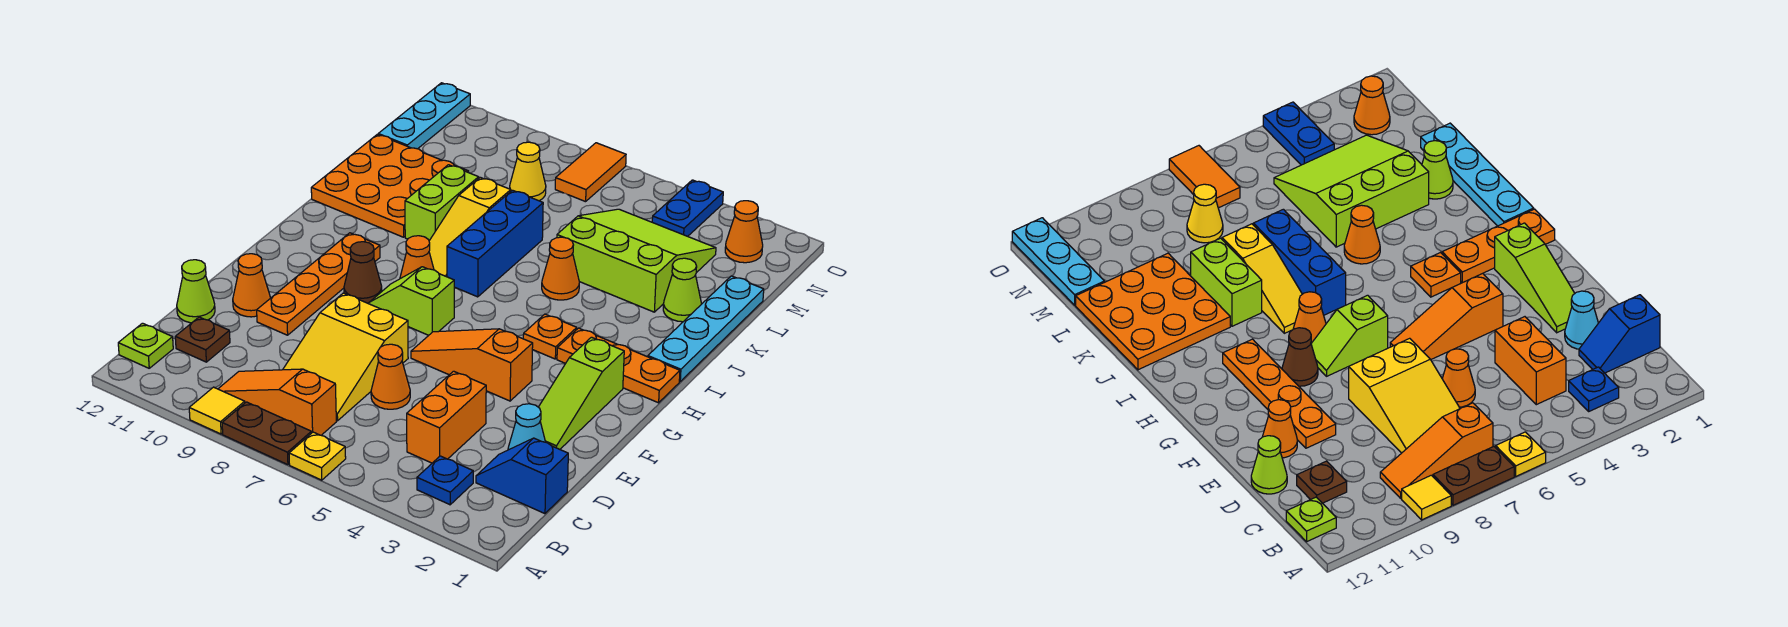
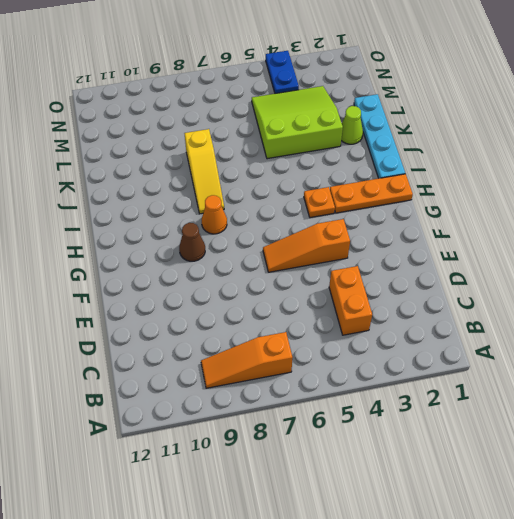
none -> yellow 1x1 plate [289,432,346,480]
none -> brown 1x2 plate [222,402,311,465]
none -> yellow 1x1 tile [189,387,245,434]
none -> blue 1x1 plate [417,456,473,505]

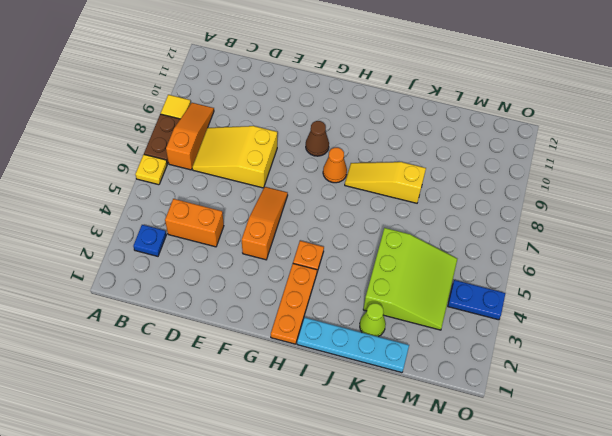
none -> lime 1x1 plate [118,323,173,368]
none -> blue 1x2 slope [476,438,568,514]
none -> brown 1x1 plate [175,317,230,362]
none -> cyan 1x1 cone [508,404,545,450]

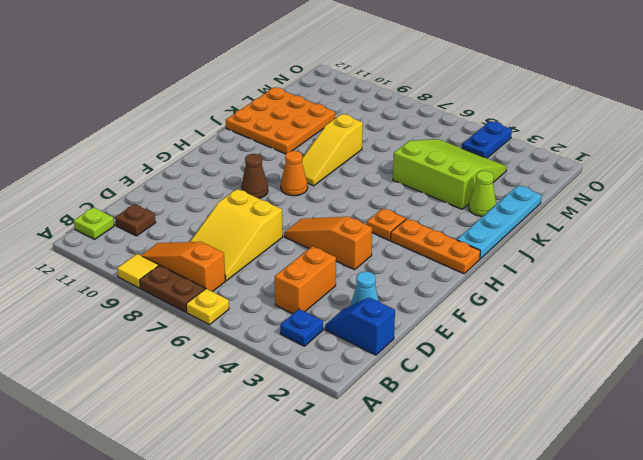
none -> orange 1x1 cone [371,344,410,409]
none -> lime 1x1 cone [177,260,215,323]
none -> lime 1x3 slope [539,337,624,449]
none -> orange 1x4 plate [257,233,380,335]

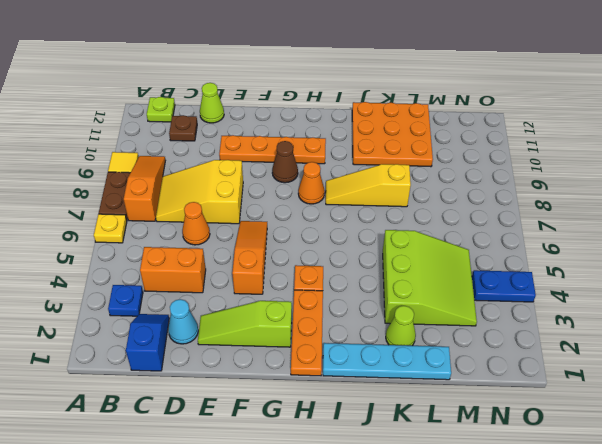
none -> orange 1x1 cone [233,254,270,317]
none -> lime 1x2 slope [369,267,454,335]
none -> blue 1x3 brick [447,190,543,297]
none -> orange 1x1 cone [542,237,579,300]

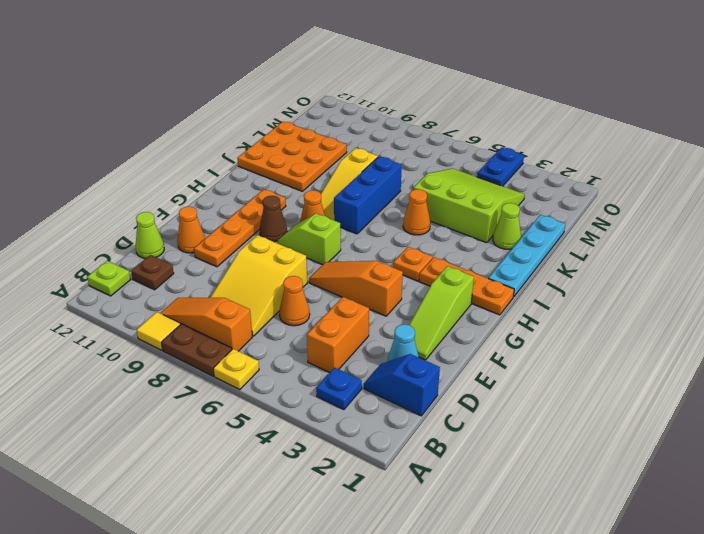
none -> lime 1x2 brick [405,165,479,241]
none -> yellow 1x1 cone [510,142,546,201]
none -> cyan 1x3 plate [378,83,470,149]
none -> orange 1x1 cone [725,201,763,263]

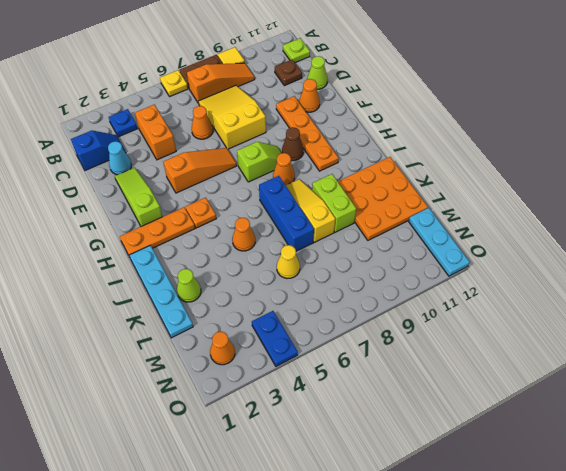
yellow 1x1 cone [277,245,300,278] -> yellow 1x1 cone moved to [510,142,546,201]
none -> lime 3x3 slope [557,209,716,312]
none -> orange 1x2 tile [555,143,626,202]

